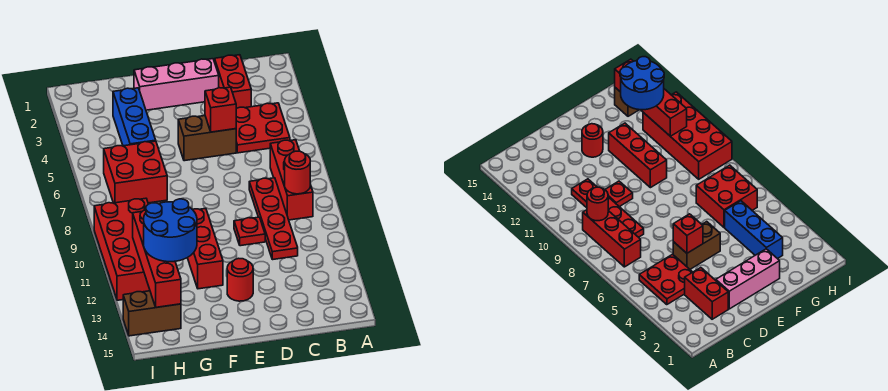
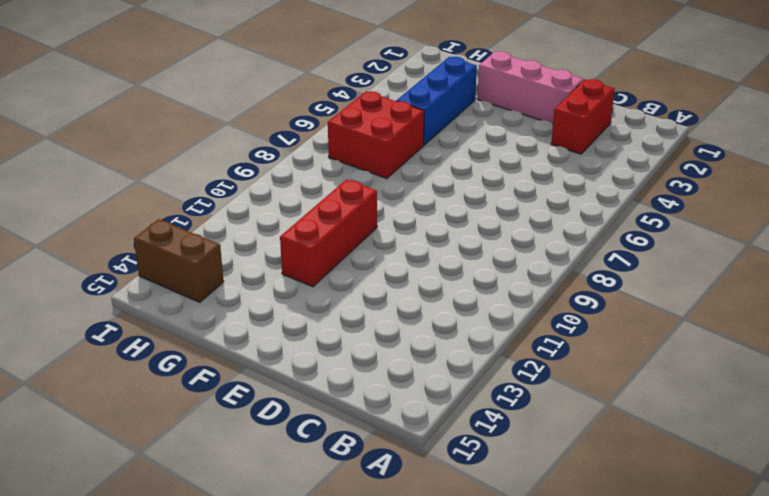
none -> red 2x2 plate [236,103,290,153]
none -> red 1x3 brick [270,140,313,220]
none -> red 1x4 plate [249,178,298,260]

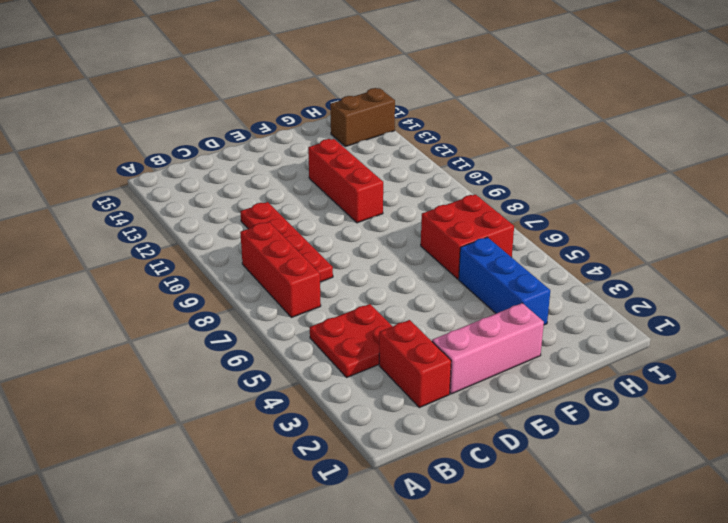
none -> brown 1x2 brick [178,116,236,161]
none -> red 1x1 plate [234,217,265,246]
none -> red 1x1 round brick [227,258,253,301]

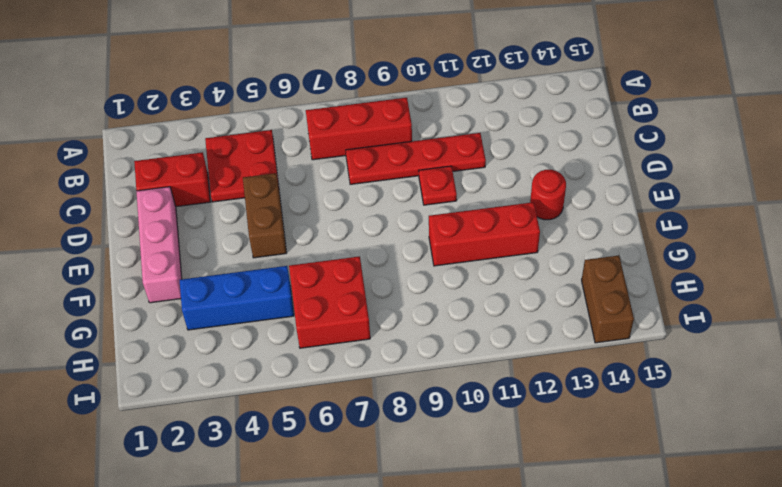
none -> red 2x4 brick [94,198,150,300]
none -> red 1x1 round brick [285,151,310,194]
none -> red 1x1 brick [205,87,236,132]

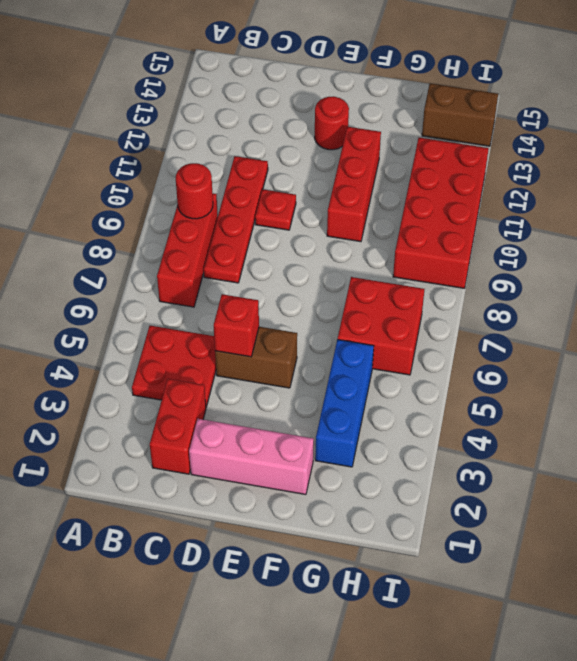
none -> red 1x4 brick [133,210,181,307]
none -> blue 2x2 round brick [144,199,197,262]

